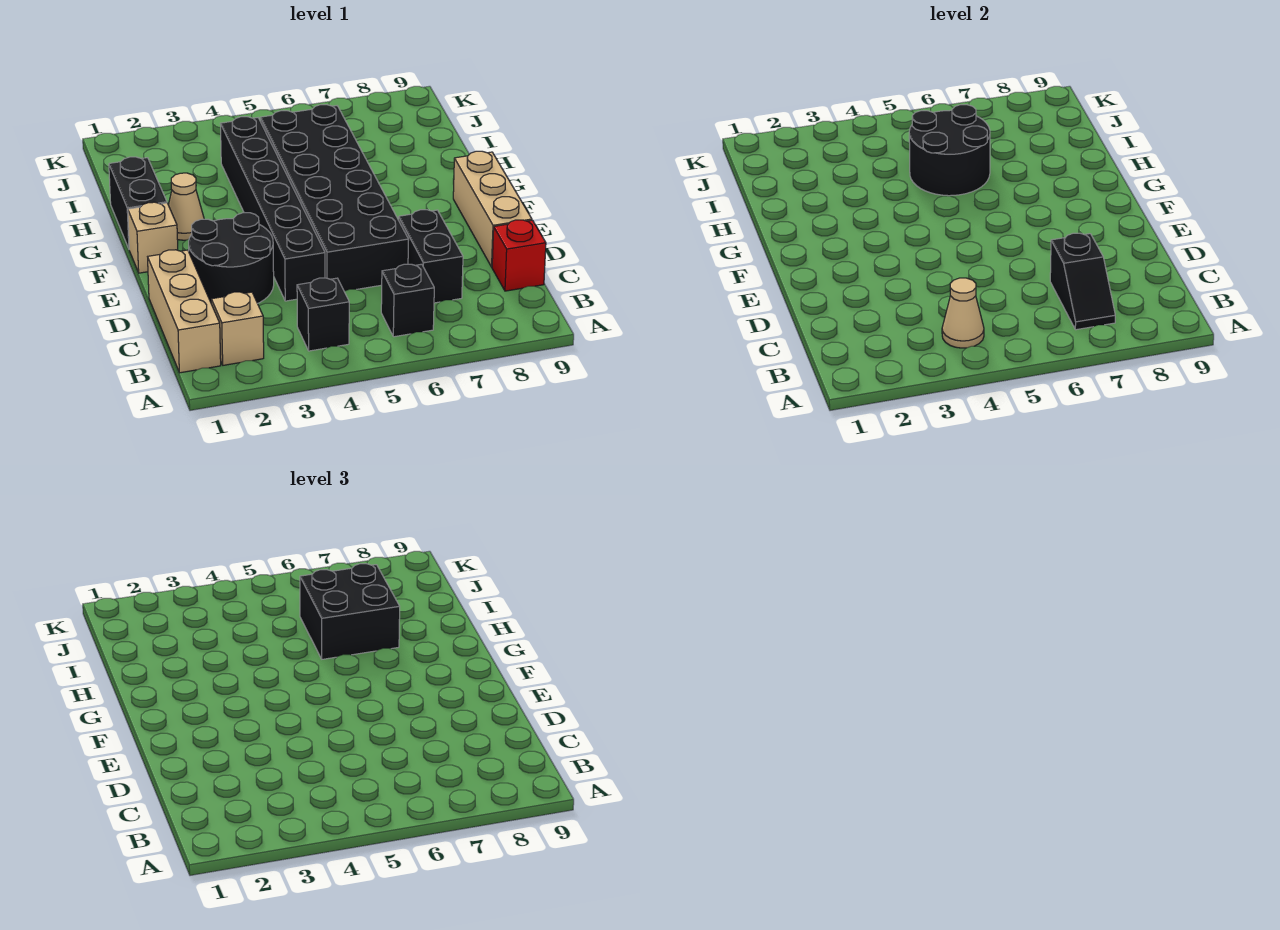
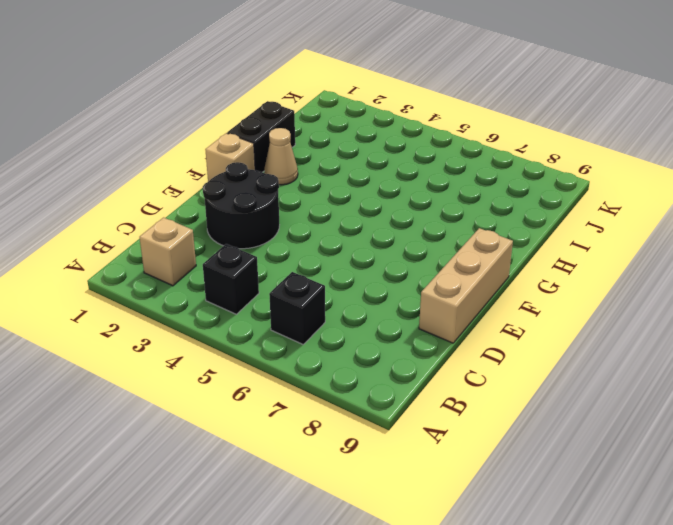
none -> tan 1x3 brick [148,250,221,373]
none -> black 1x2 brick [398,210,463,303]
none -> red 1x1 brick [492,220,546,291]

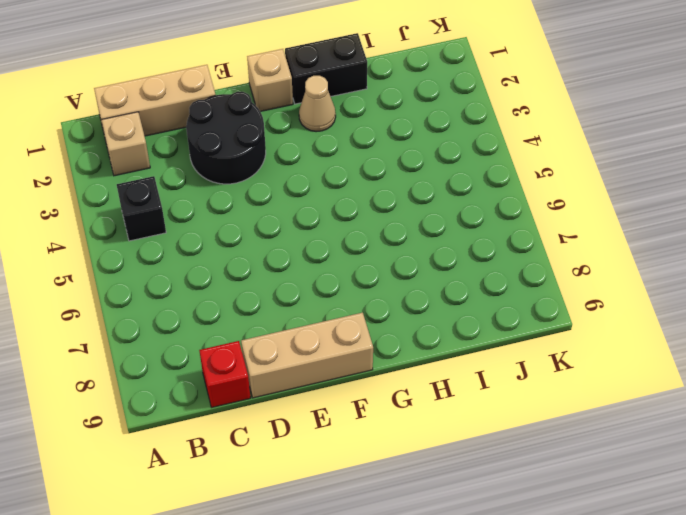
none -> black 1x1 brick [381,264,434,337]
none -> black 1x2 brick [398,210,463,303]
none -> black 1x6 brick [220,117,325,301]

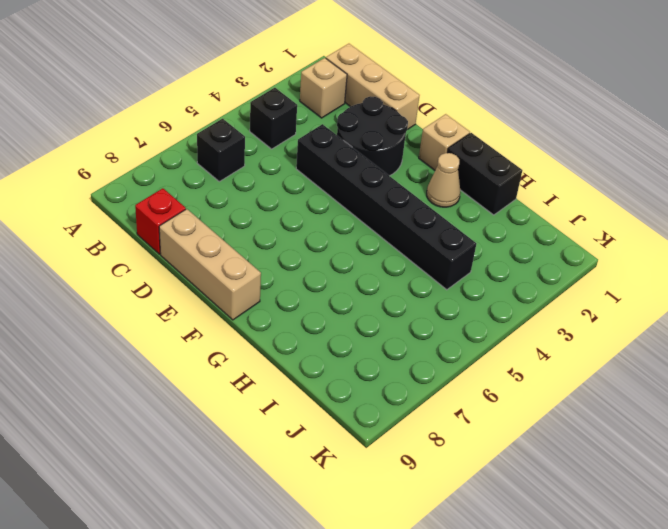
none -> black 1x2 brick [398,210,463,303]
none -> black 2x6 brick [260,105,409,291]
none -> tan 1x1 cone [942,278,984,348]

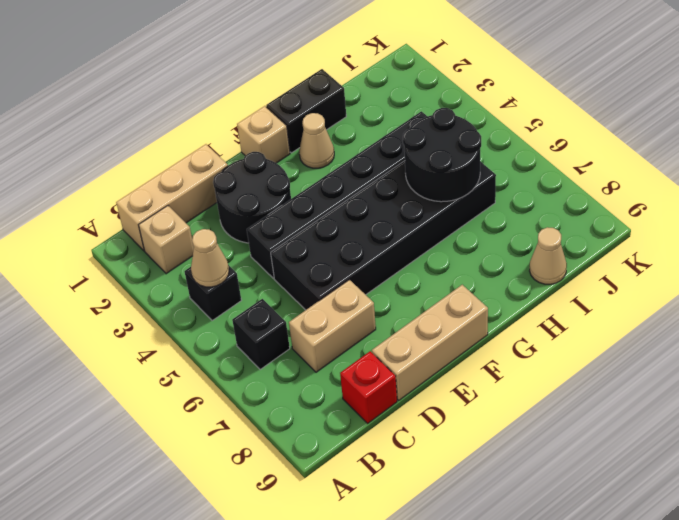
tan 1x2 brick [289,280,376,372] -> black 1x2 brick [398,210,463,303]
tan 1x1 cone [530,227,567,284] -> none
none -> black 1x2 slope [1050,233,1115,330]
none -> black 2x2 brick [300,564,400,659]

